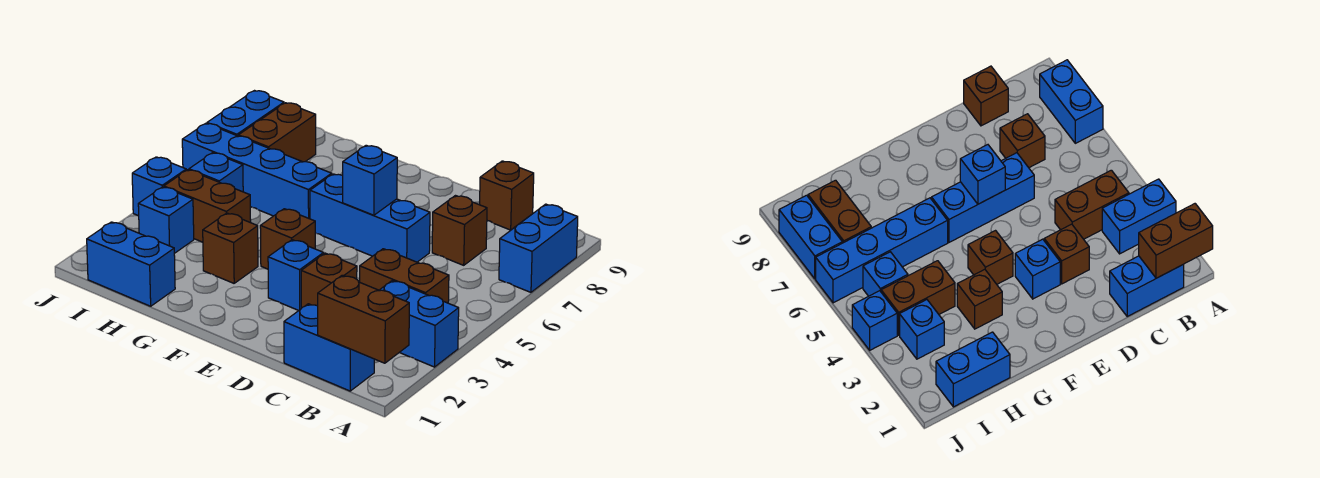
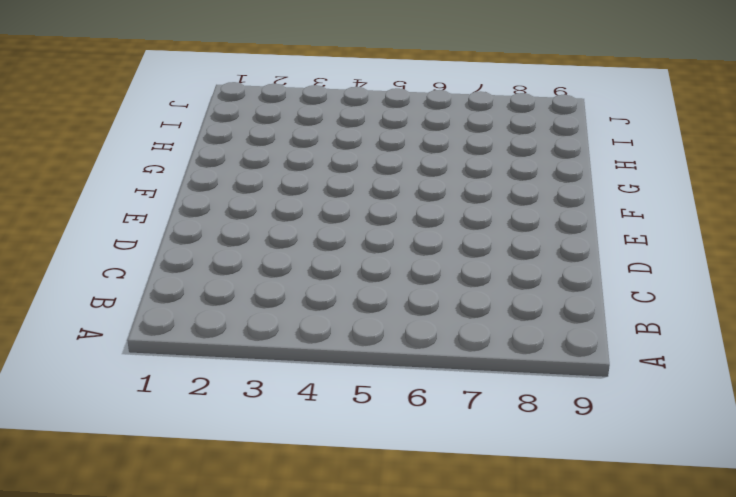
none -> blue 1x2 brick [379,281,459,367]
none -> blue 1x2 brick [499,204,578,292]
none -> blue 1x2 brick [284,304,374,391]

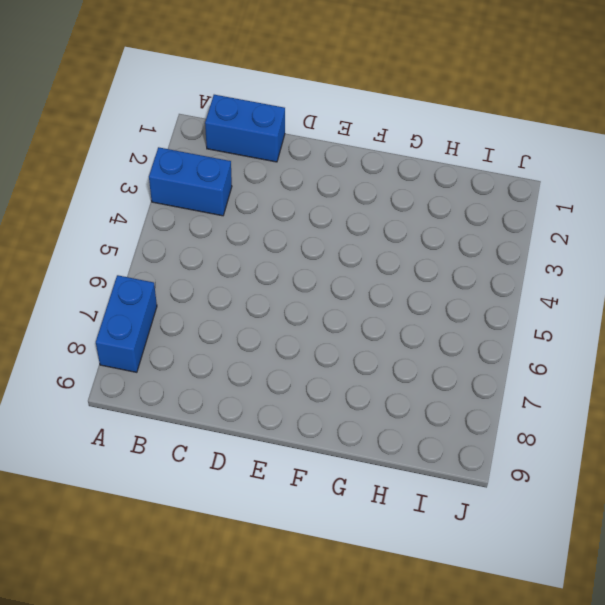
none -> brown 1x2 brick [360,249,449,303]
none -> brown 1x1 brick [432,196,487,265]
none -> brown 1x1 brick [480,161,534,230]

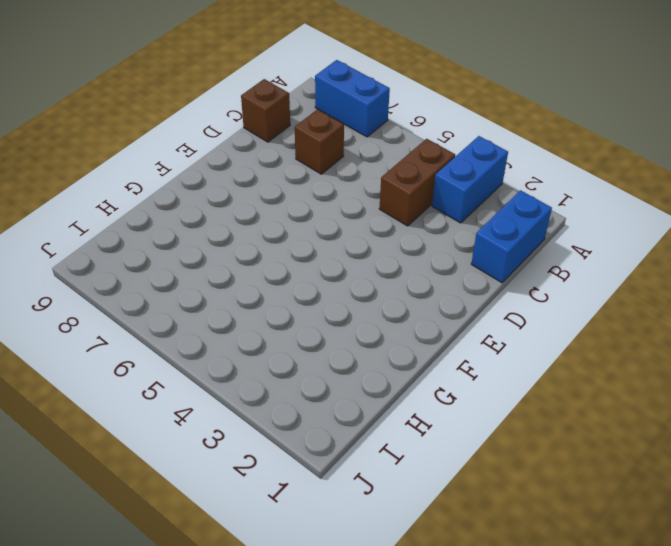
none -> brown 1x1 brick [301,253,357,308]
none -> blue 1x3 brick [310,174,430,262]
none -> blue 1x1 brick [268,240,324,311]

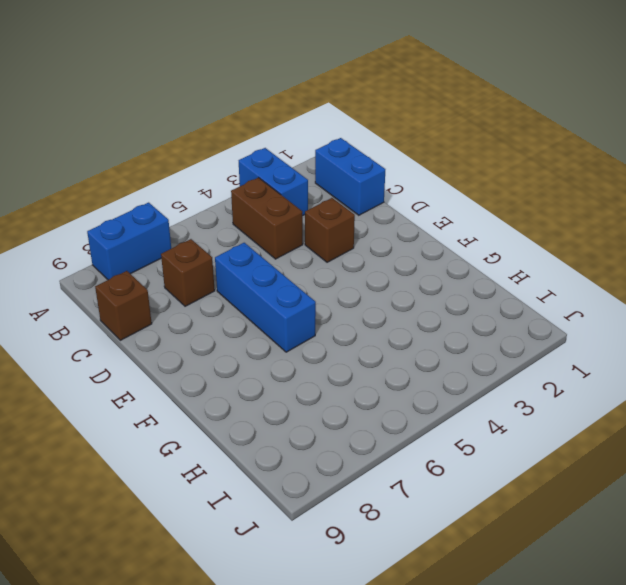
none -> blue 1x1 brick [268,240,324,311]
none -> brown 1x1 brick [260,209,315,269]
none -> brown 1x1 brick [203,213,258,283]

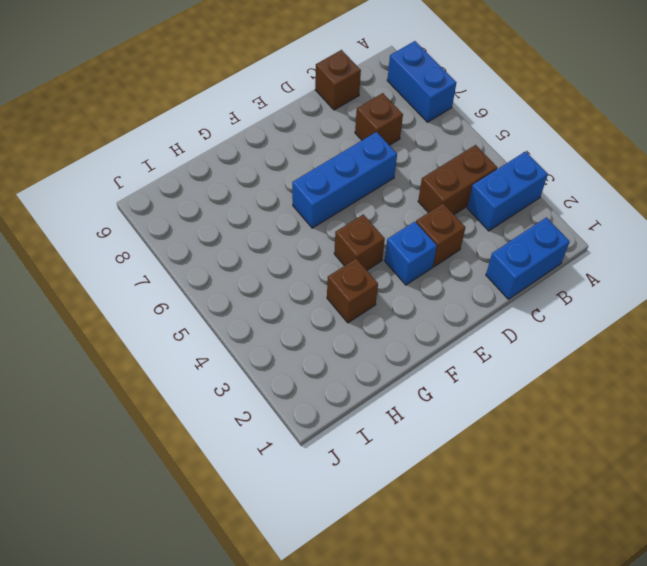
none -> blue 1x4 brick [182,123,332,219]
none -> blue 1x2 brick [87,222,175,306]
none -> brown 1x2 brick [164,170,251,242]

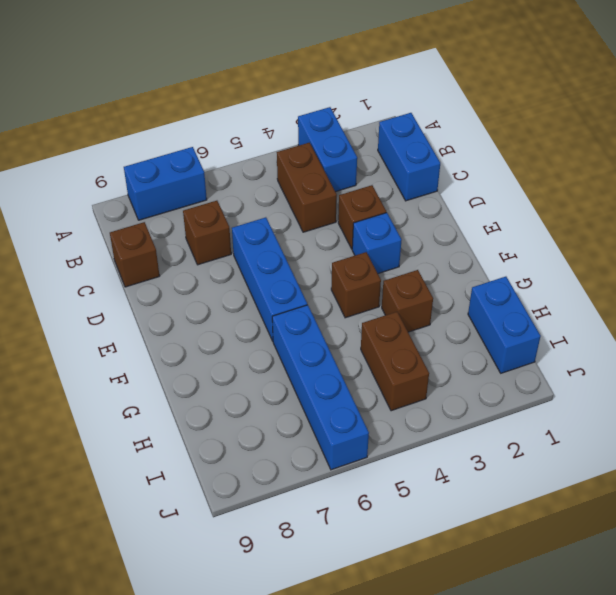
none -> blue 1x1 brick [138,187,194,253]
none -> blue 1x1 brick [189,153,243,192]
none -> brown 1x2 brick [238,103,316,162]

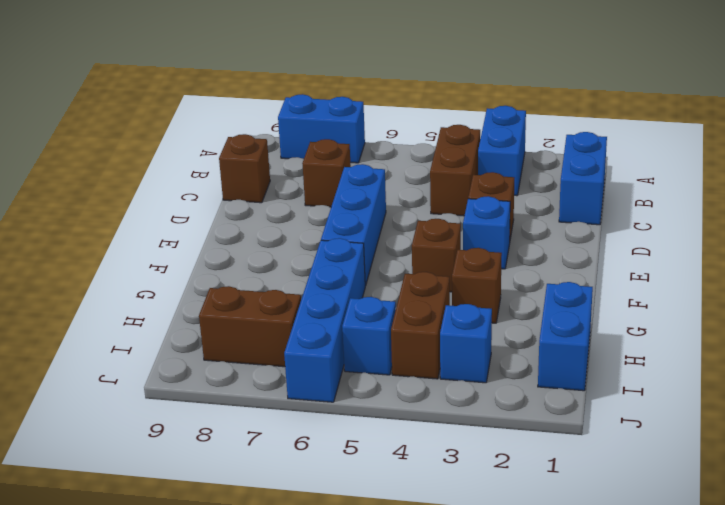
none -> blue 1x1 brick [132,157,186,216]
none -> blue 1x2 brick [207,91,284,136]
none -> brown 1x2 brick [318,275,409,363]

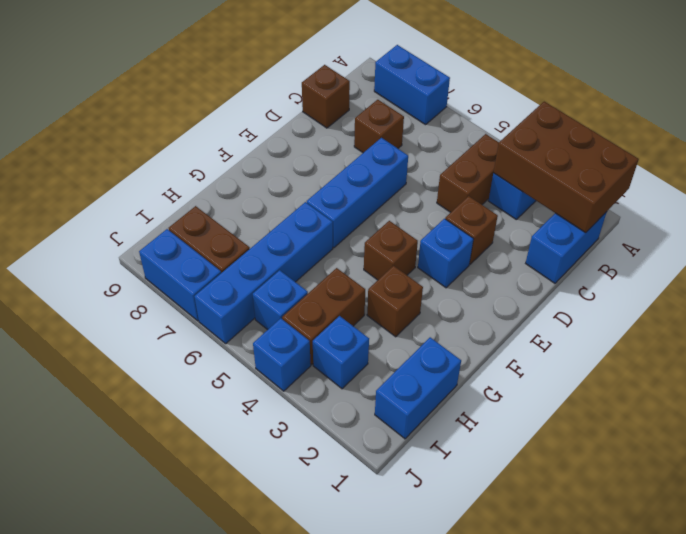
brown 2x3 brick [494,102,639,233] -> brown 1x2 brick [318,275,409,363]
none -> blue 1x1 brick [343,145,397,215]

